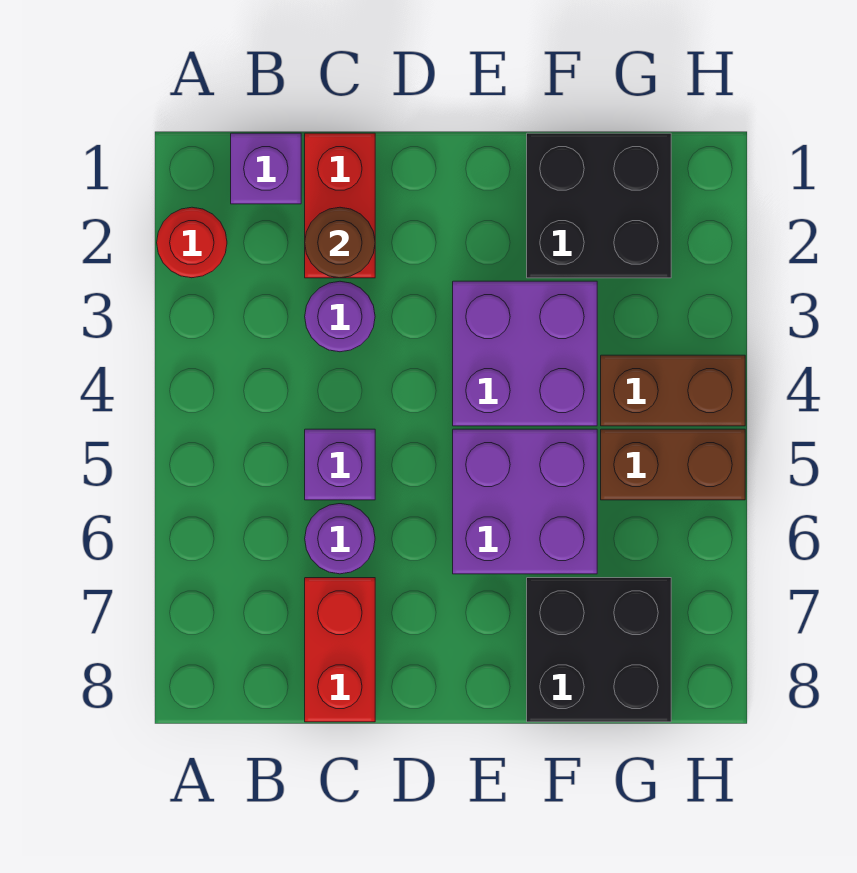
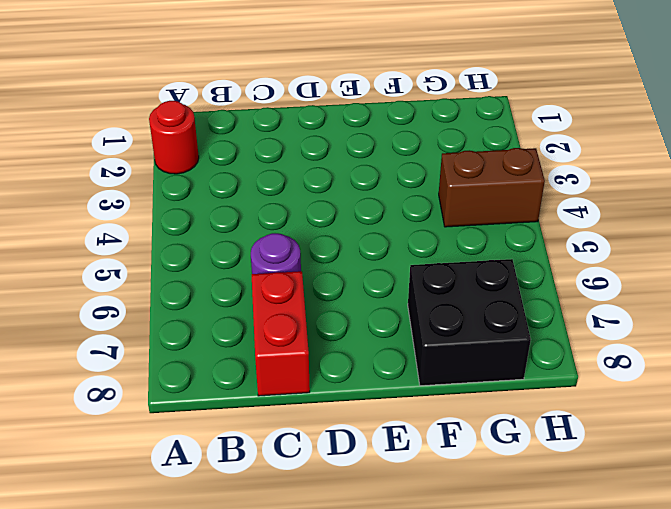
none -> purple 1x1 brick [231,133,301,204]
none -> red 1x2 brick [305,133,375,278]
none -> purple 1x1 round brick [305,281,375,352]

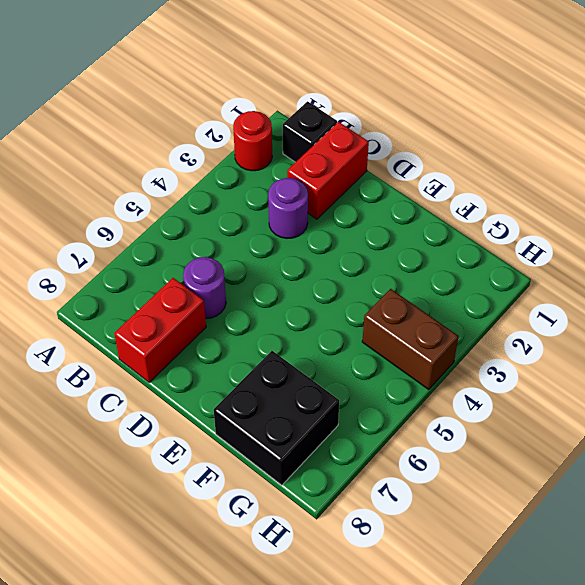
black 1x1 brick [283,101,337,162] -> purple 1x1 brick [231,133,301,204]
none -> purple 1x1 brick [305,429,375,500]
none -> purple 2x2 brick [453,281,597,426]
none -> purple 2x2 brick [453,429,597,574]

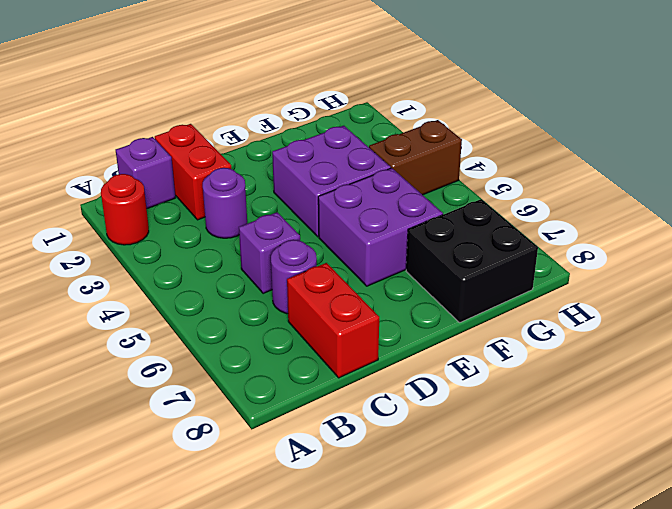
none -> black 2x2 brick [527,133,671,278]
none -> brown 1x2 brick [601,429,745,500]
none -> brown 1x1 round brick [305,207,375,278]

